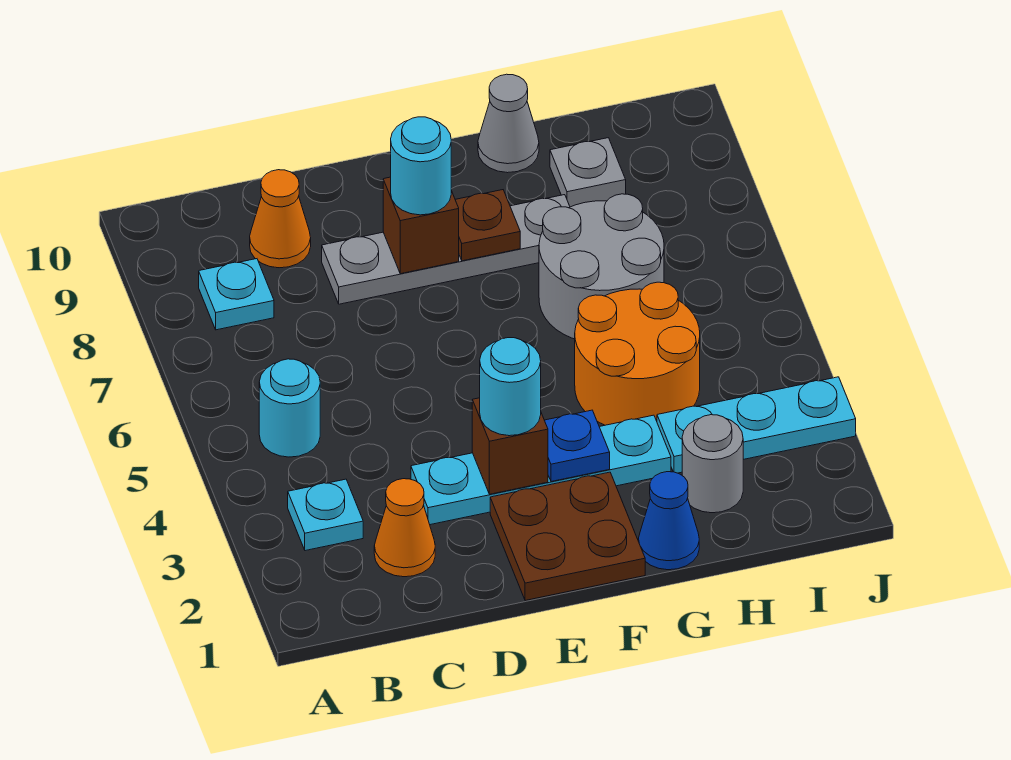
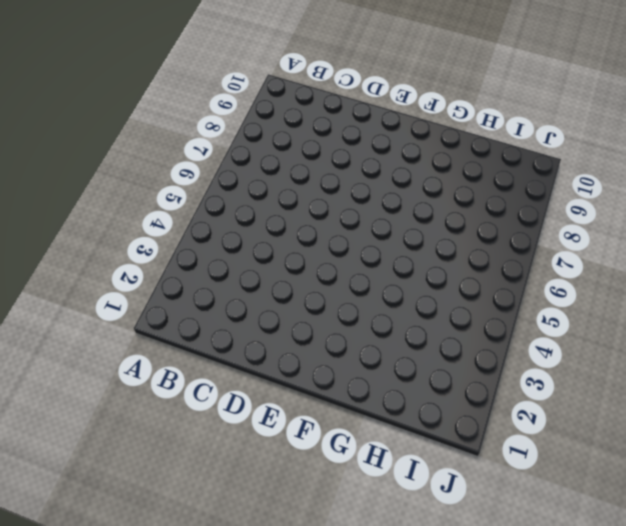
none -> cyan 1x1 plate [288,479,363,551]
none -> cyan 1x1 round brick [259,359,320,457]
none -> cyan 1x1 plate [199,259,274,330]

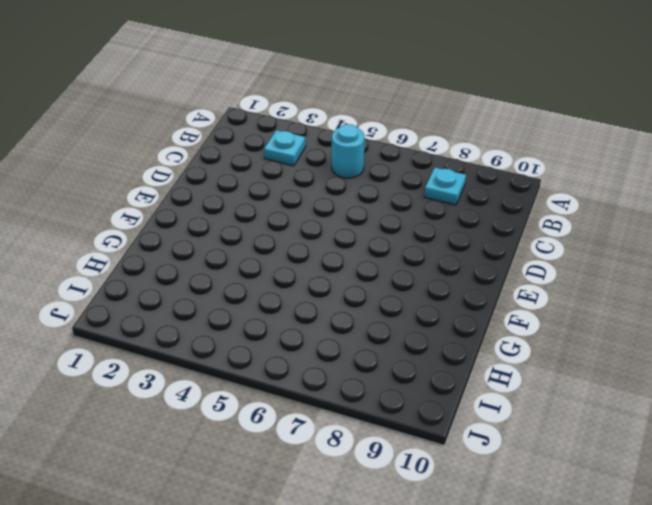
none -> orange 1x1 cone [374,479,435,577]
none -> orange 1x1 cone [250,170,311,268]
none -> cyan 1x4 plate [411,415,671,525]

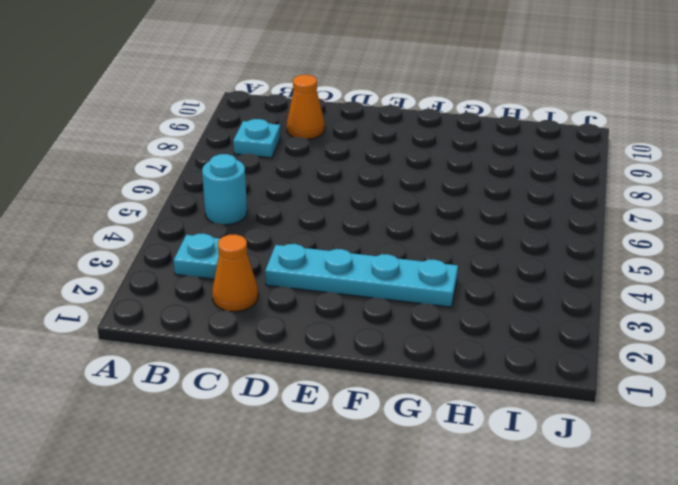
none -> grey 1x4 plate [322,195,570,304]
none -> brown 2x2 plate [490,472,645,600]
none -> blue 1x1 cone [638,472,699,570]

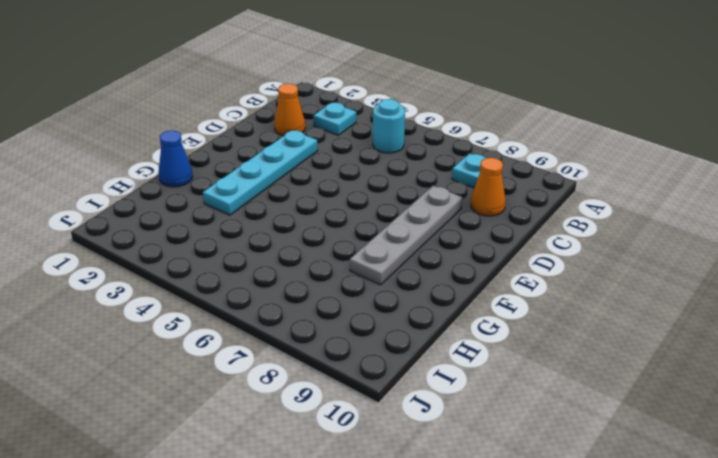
none -> brown 2x2 plate [490,472,645,600]
none -> orange 2x2 round brick [575,282,700,425]
none -> grey 2x2 round brick [539,194,664,339]

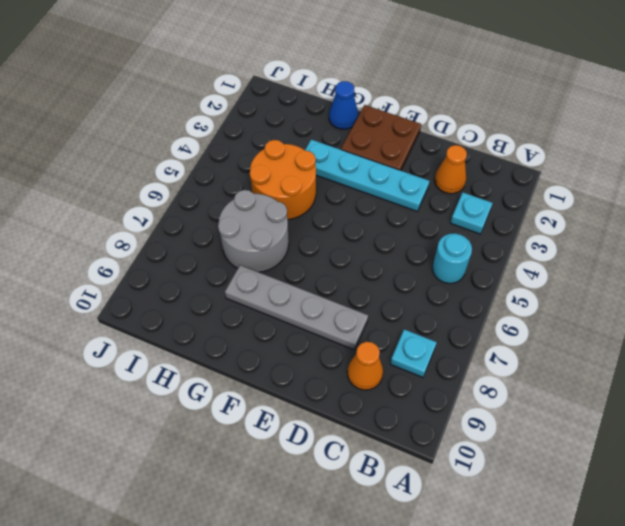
none -> grey 1x1 cone [478,74,539,173]
none -> grey 1x1 round brick [682,415,743,513]
none -> cyan 1x3 plate [657,377,856,473]

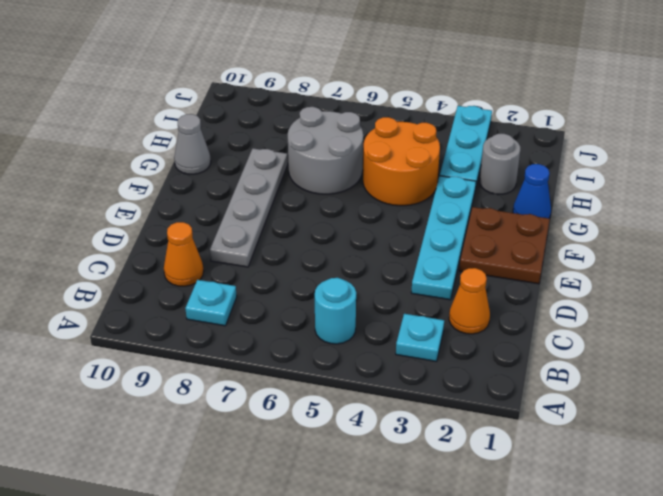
none -> grey 1x1 plate [550,138,626,207]
none -> brown 1x1 brick [472,398,548,494]
none -> brown 1x1 brick [383,177,459,274]

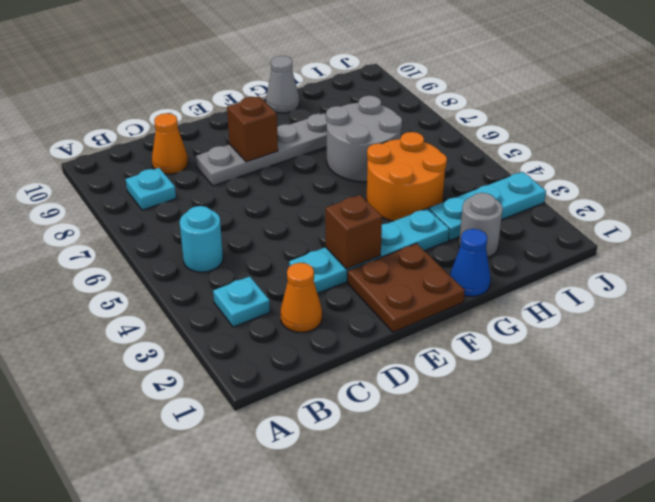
none -> grey 1x1 plate [550,138,626,207]
none -> blue 1x1 plate [544,410,610,482]
none -> brown 1x1 plate [455,190,520,261]

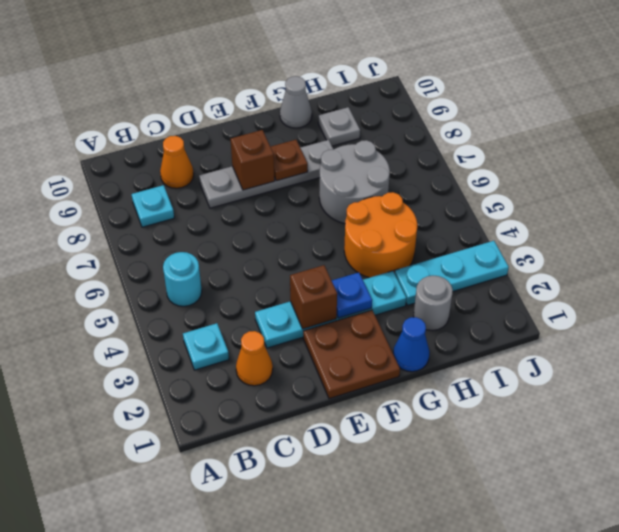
none -> cyan 1x1 round brick [480,338,541,436]
none -> cyan 1x1 round brick [391,117,451,215]

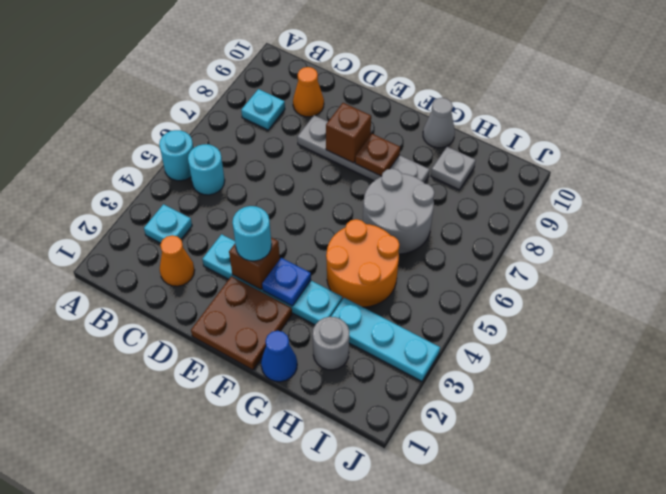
cyan 1x1 round brick [159,130,193,181] -> cyan 1x1 round brick moved to [391,117,451,215]

